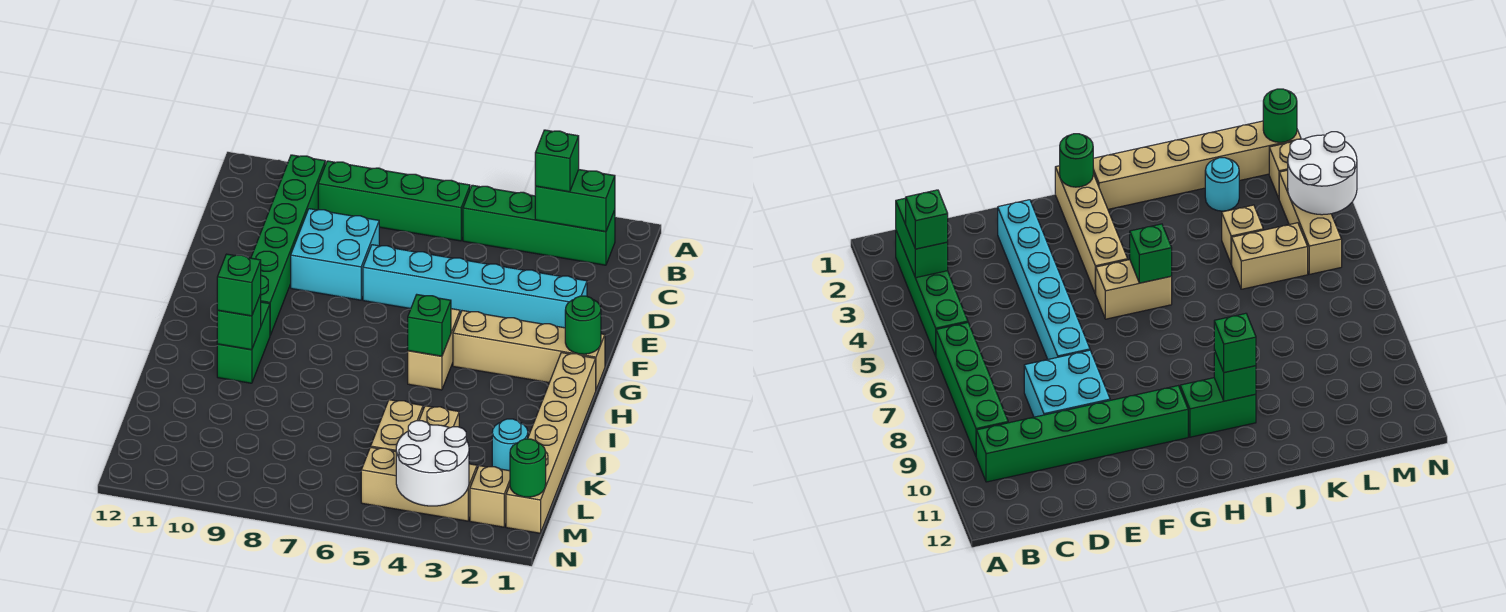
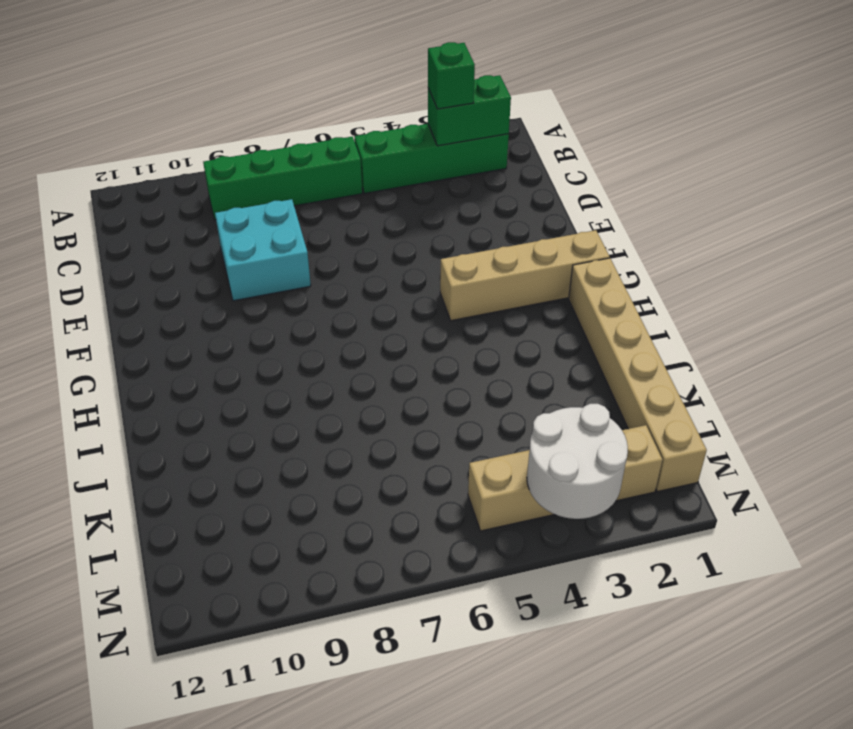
none -> green 1x6 brick [251,155,325,335]
none -> cyan 1x6 brick [363,245,587,328]
none -> tan 1x2 brick [408,309,460,390]

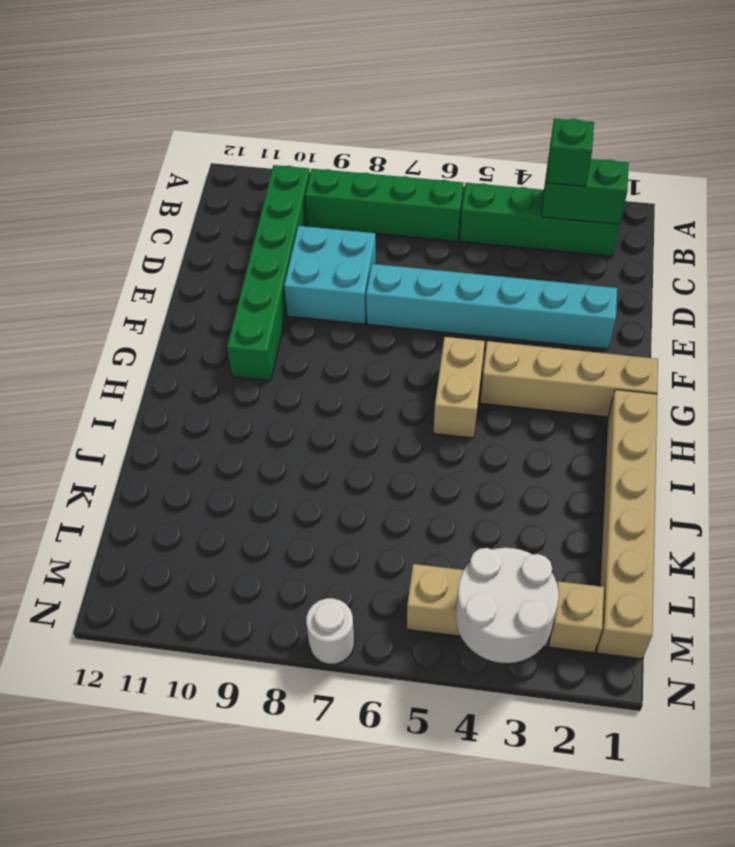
white 1x1 round brick [306,598,354,664] -> none
none -> green 1x2 brick [217,302,270,383]
none -> cyan 1x1 round brick [492,419,528,471]
none -> tan 1x1 brick [419,406,459,428]

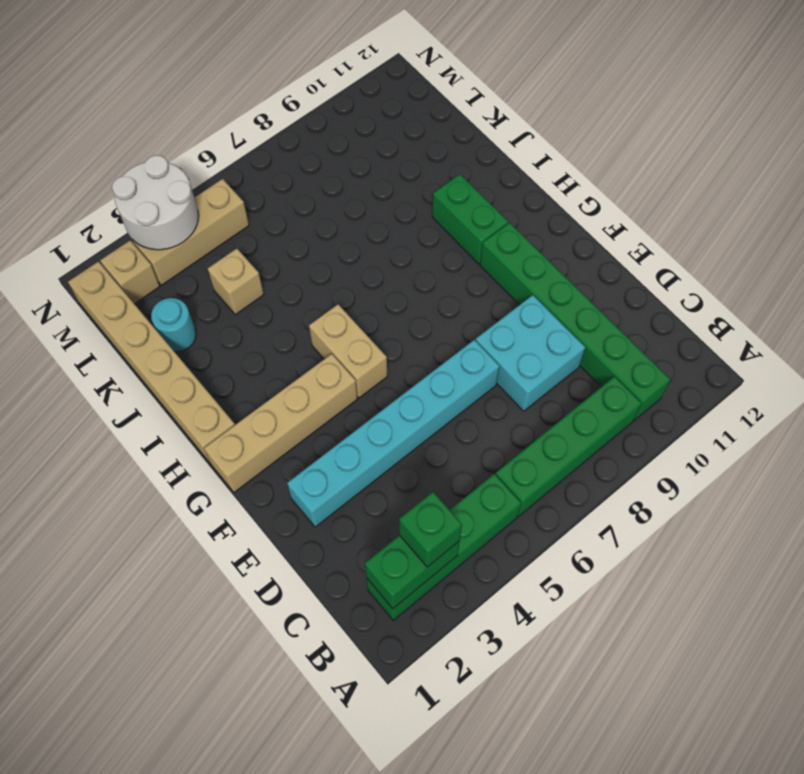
none -> tan 1x2 brick [371,400,423,451]
none -> green 1x1 round brick [565,296,601,354]
none -> green 1x1 brick [408,295,451,356]

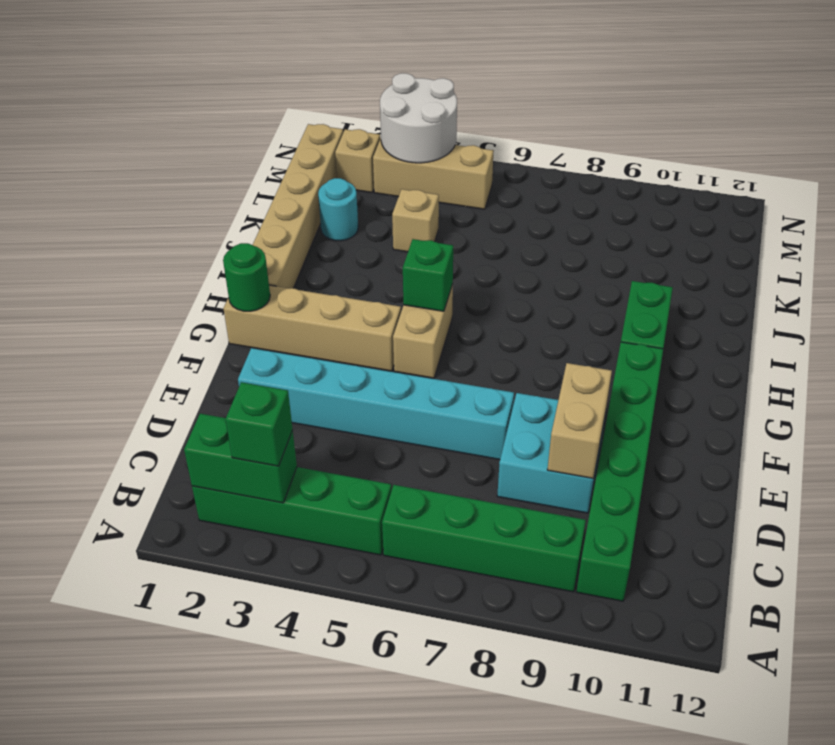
tan 1x2 brick [547,363,612,478] -> tan 1x2 brick moved to [371,400,423,451]
none -> green 1x1 brick [217,294,261,350]
none -> green 1x1 round brick [510,439,546,497]
none -> green 1x1 brick [217,254,261,316]

